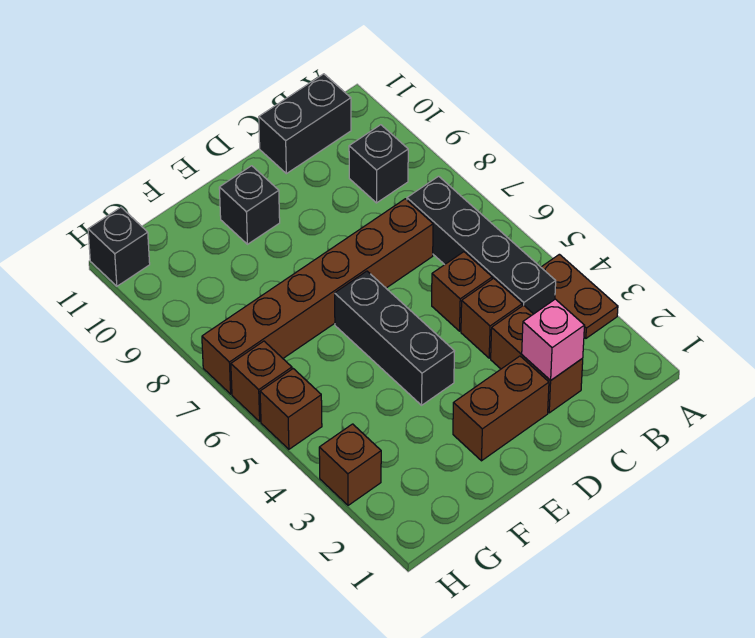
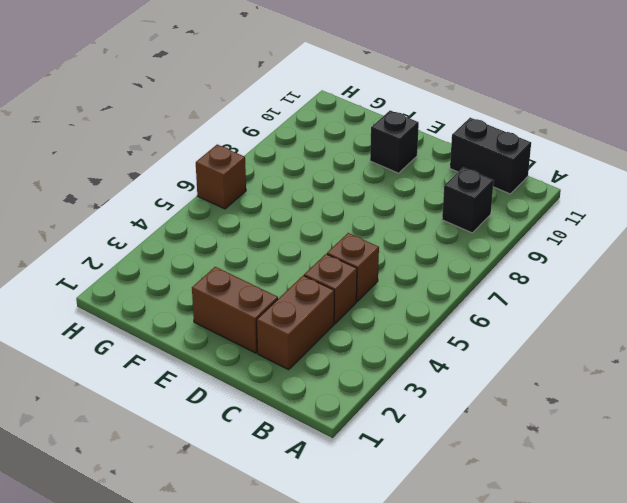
none -> brown 1x2 plate [541,254,618,338]
none -> black 1x4 brick [407,176,556,314]
none -> brown 1x6 brick [202,199,433,394]

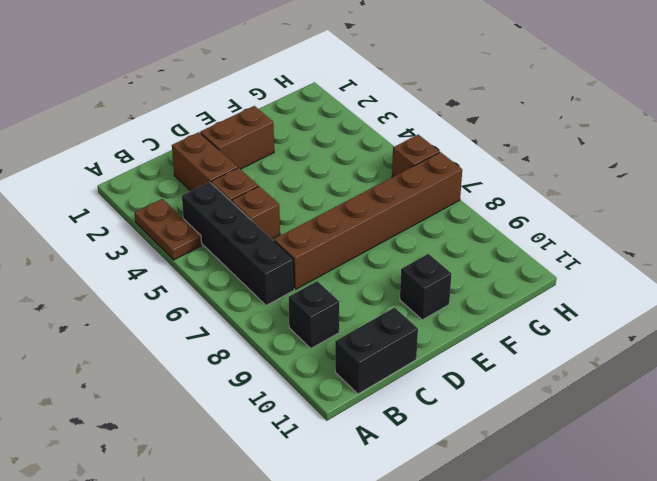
none -> black 1x3 brick [335,271,455,405]
none -> brown 1x1 brick [319,424,381,505]
none -> brown 1x1 brick [260,369,322,449]

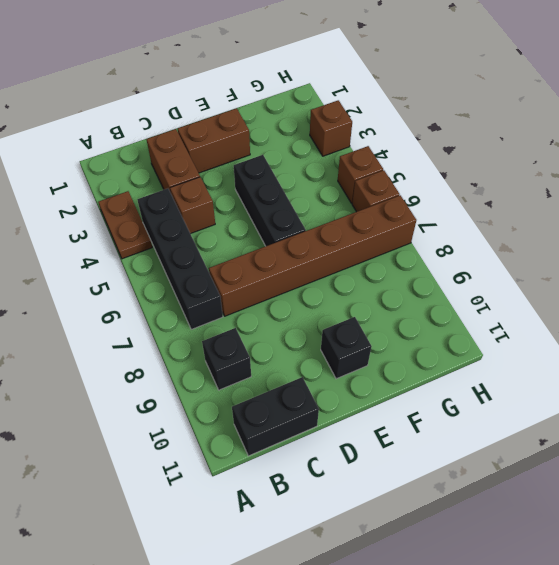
none -> brown 1x1 brick [432,252,492,331]
none -> black 1x1 brick [88,207,150,286]
none -> pink 1x1 brick [522,299,585,380]

